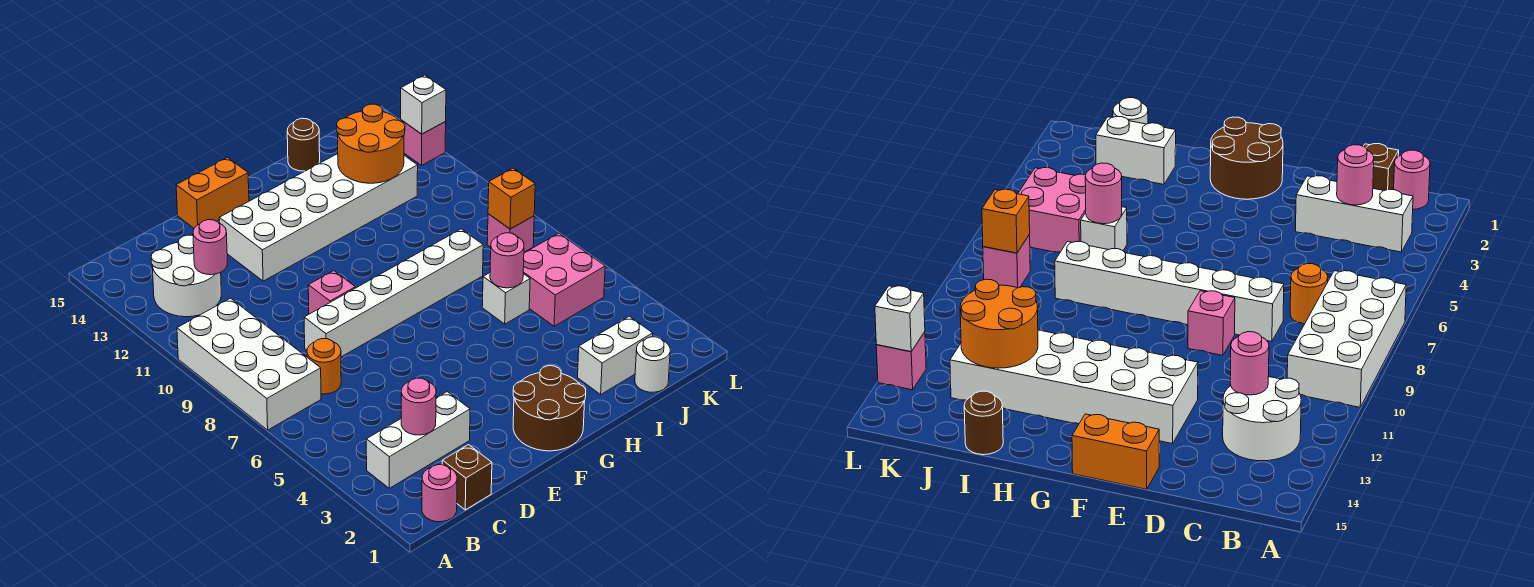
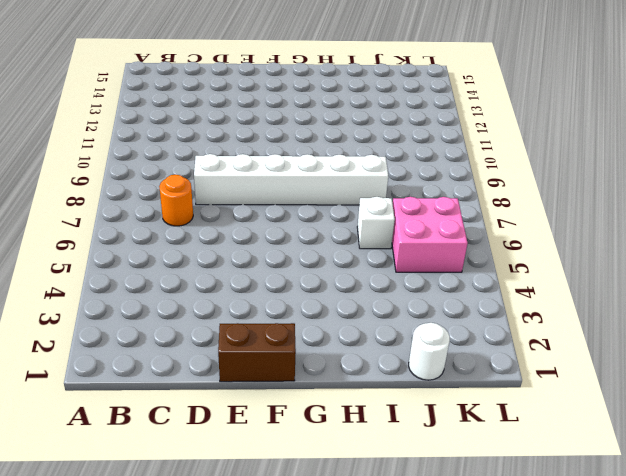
brown 1x2 brick [218,323,296,382] -> brown 2x2 round brick [513,366,586,451]
none -> white 2x4 brick [177,298,321,430]
none -> pink 1x1 round brick [422,465,457,522]
none -> white 1x3 brick [366,392,470,488]

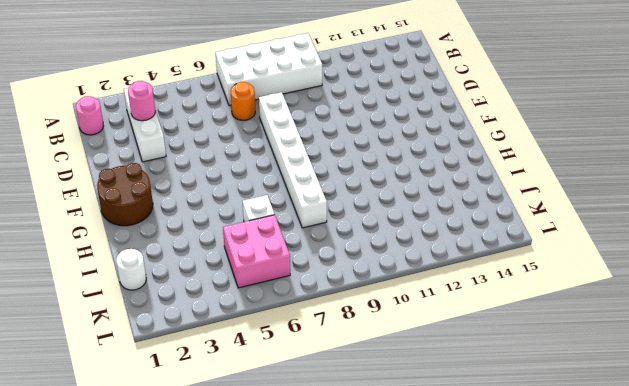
none -> white 2x2 round brick [151,235,221,317]
none -> brown 1x1 brick [442,445,492,510]
none -> pink 1x1 brick [308,271,355,314]

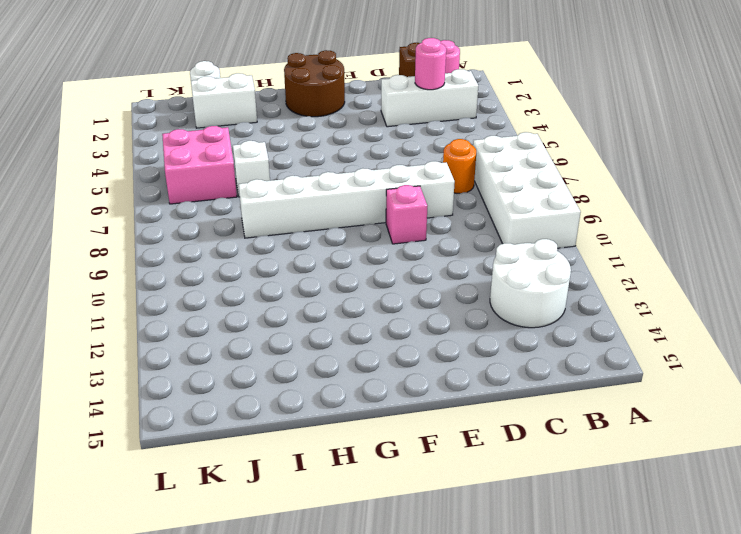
none -> white 2x6 brick [219,154,418,281]
none -> orange 1x2 brick [176,157,249,228]
none -> brown 1x1 round brick [287,118,320,171]

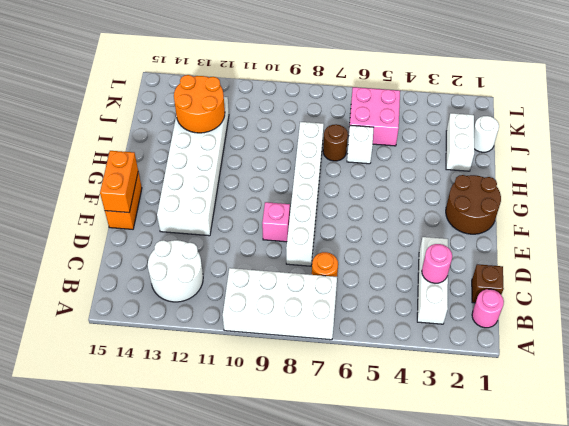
orange 1x2 brick [100,151,138,213] -> none
brown 1x1 round brick [323,124,348,161] -> brown 1x1 round brick moved to [287,118,320,171]
none -> pink 1x1 brick [487,214,534,252]
none -> pink 1x1 brick [401,120,446,165]
none -> pink 1x1 round brick [193,220,227,275]

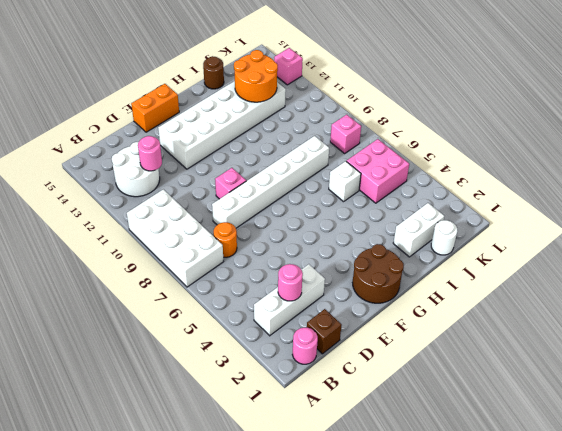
none -> pink 1x1 round brick [490,233,524,288]
none -> orange 1x1 brick [488,168,535,229]
none -> white 1x1 brick [401,75,446,134]

